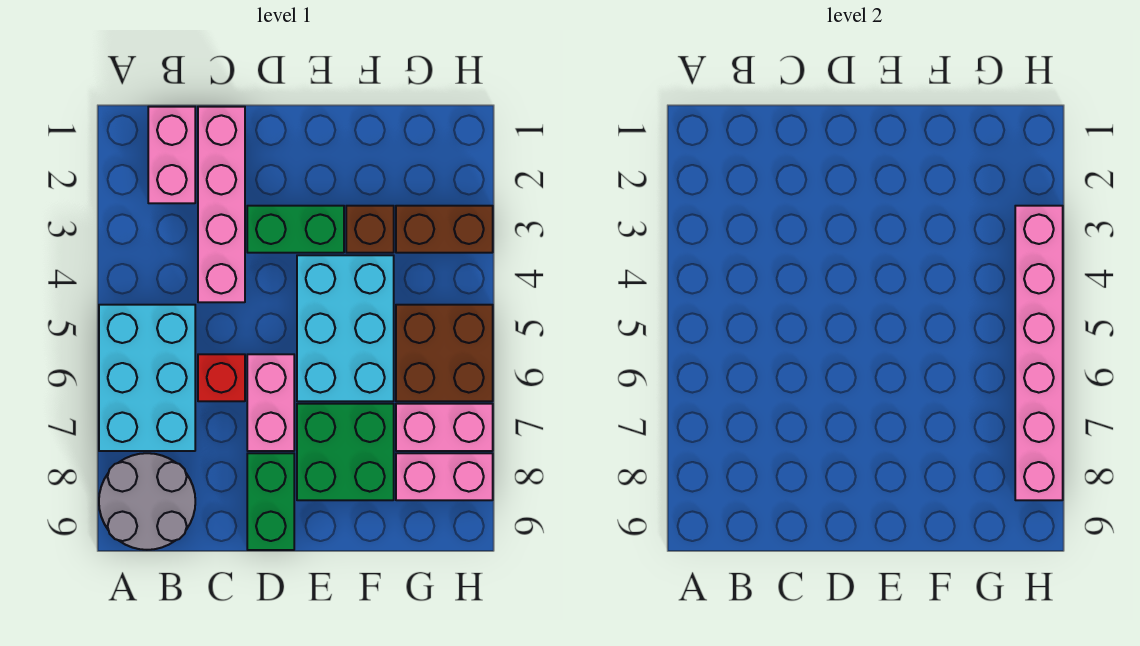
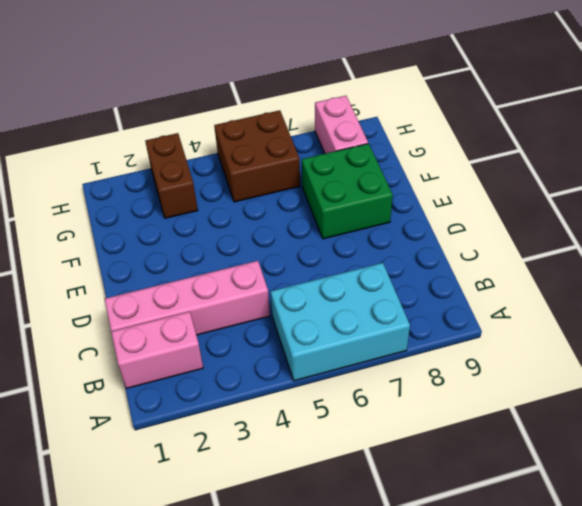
none -> grey 2x2 round brick [99,453,195,550]
none -> red 1x1 brick [198,354,245,401]
none -> green 1x2 brick [247,206,344,253]

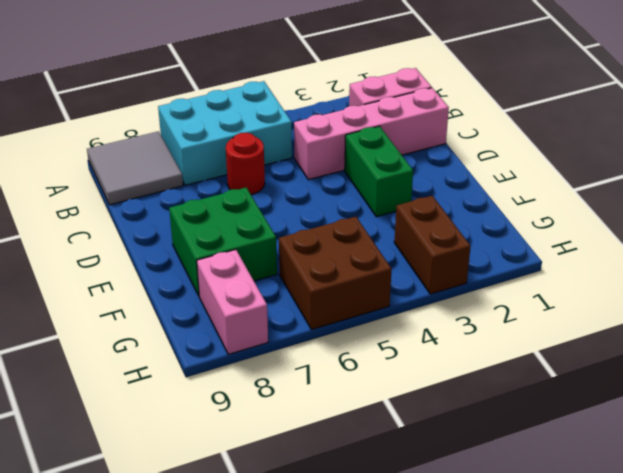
grey 2x2 tile [87,131,183,205] -> grey 2x2 round brick [99,453,195,550]
red 1x1 round brick [226,133,265,195] -> red 1x1 brick [198,354,245,401]
none -> pink 1x2 brick [247,354,294,451]
none -> green 1x2 brick [247,453,294,550]
none -> cyan 2x3 brick [297,255,394,401]

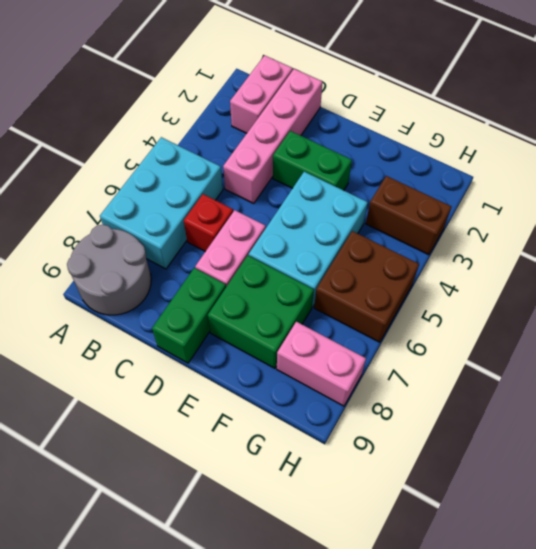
none -> brown 1x1 brick [346,206,394,253]
none -> pink 1x2 brick [396,404,493,451]
none -> pink 1x6 brick [1015,206,1063,500]

